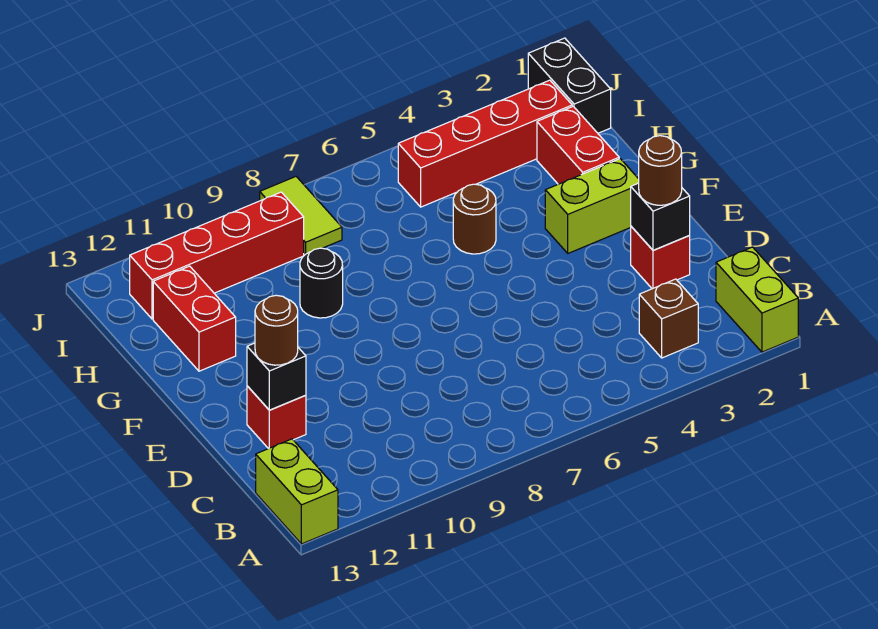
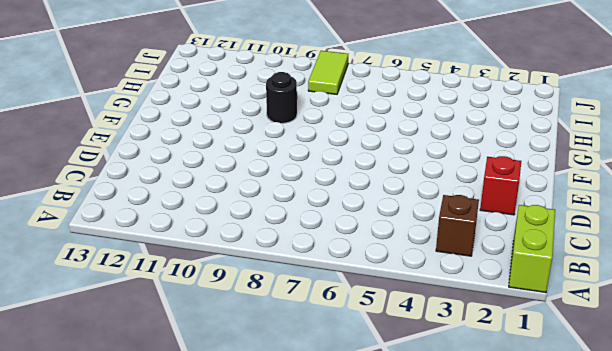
none -> lime 1x2 brick [256,439,338,544]
none -> red 1x1 brick [247,386,306,449]
none -> lime 1x2 brick [545,159,639,253]

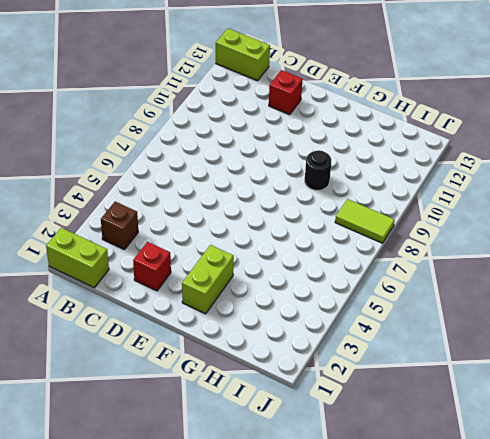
none -> red 1x2 brick [537,106,619,184]
none -> brown 1x1 round brick [453,184,496,254]
none -> red 1x2 brick [153,266,236,371]

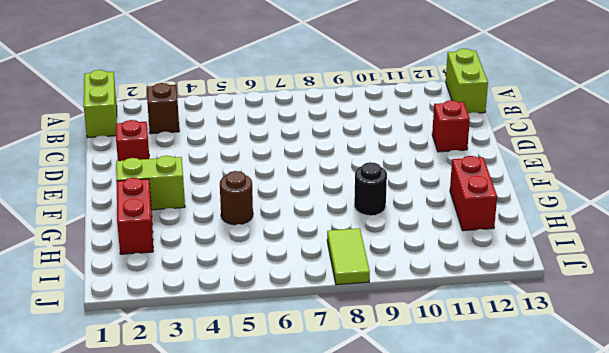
none -> black 1x2 brick [528,38,611,133]
none -> red 1x4 brick [398,80,572,207]
none -> red 1x4 brick [130,192,304,319]

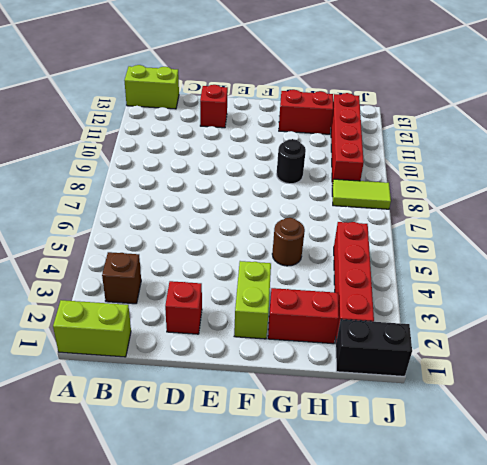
none -> black 1x1 brick [631,183,690,250]
none -> black 1x1 brick [247,343,306,410]
none -> brown 1x1 round brick [639,136,682,205]

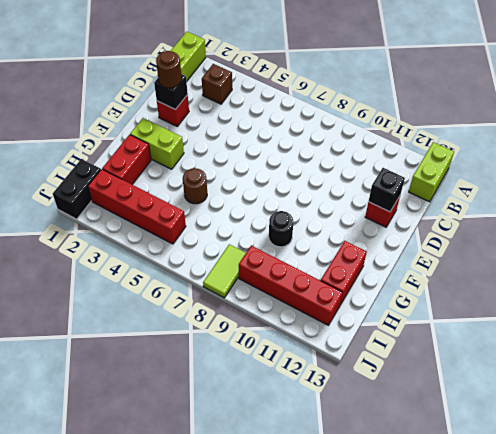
none -> brown 1x1 round brick [255,295,298,365]

